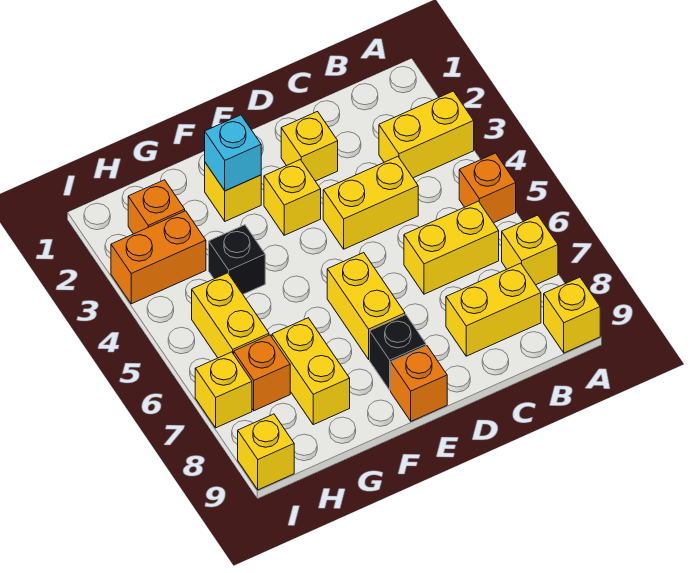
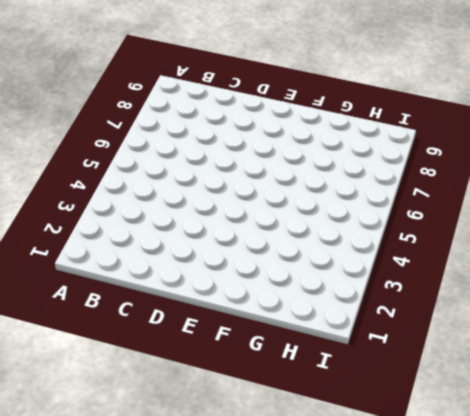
none -> yellow 1x2 brick [379,91,474,178]
none -> orange 1x1 brick [459,153,516,223]
none -> yellow 1x1 brick [502,215,558,285]

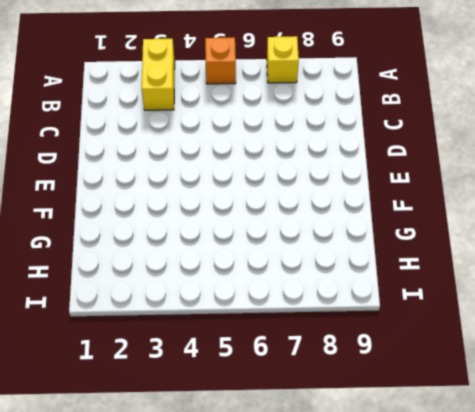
none -> yellow 1x1 brick [544,277,600,353]
none -> yellow 1x2 brick [404,201,499,294]
none -> yellow 1x2 brick [446,263,541,356]

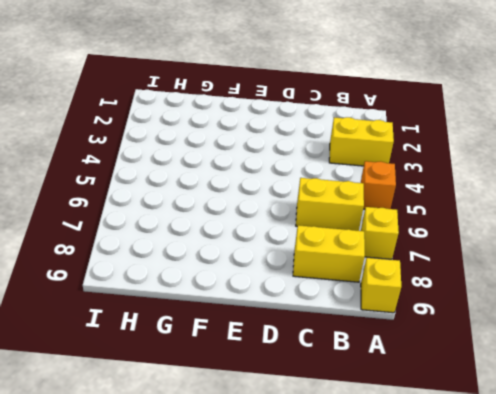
none -> yellow 1x2 brick [323,156,418,249]
none -> yellow 1x1 brick [281,112,338,181]
none -> yellow 1x1 brick [264,160,321,235]

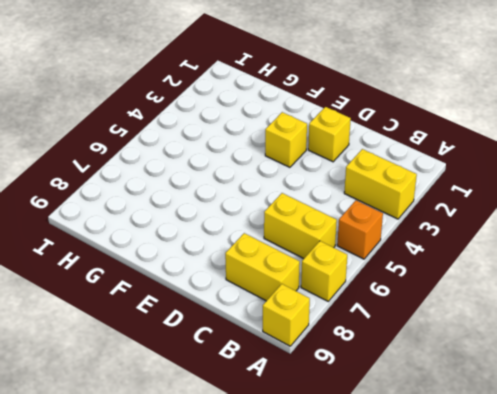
none -> yellow 1x2 brick [323,156,418,249]
none -> yellow 1x2 brick [327,253,405,359]
none -> black 1x1 brick [370,315,426,390]

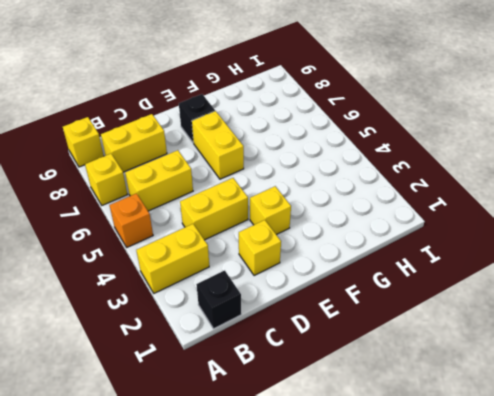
black 1x1 brick [196,270,241,329] -> black 1x1 brick moved to [209,225,265,294]
none -> orange 1x1 brick [391,346,447,421]
none -> yellow 1x1 brick [205,163,261,221]
none -> yellow 1x2 brick [272,318,350,425]

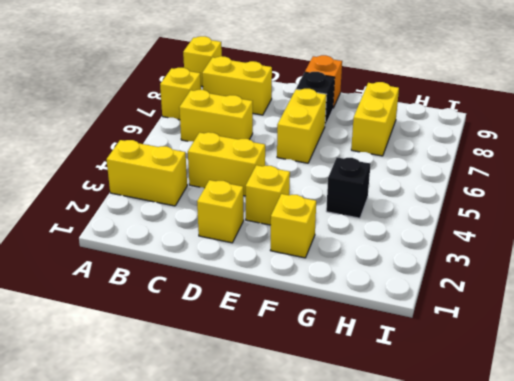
none -> orange 1x1 brick [459,153,516,223]
none -> orange 1x1 brick [128,180,185,234]
none -> orange 1x2 brick [111,211,206,304]

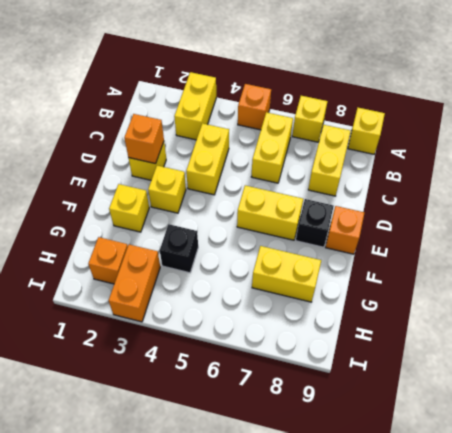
orange 1x1 brick [124,114,164,164] -> orange 1x1 brick moved to [234,335,290,411]
none -> yellow 1x2 brick [192,273,269,358]
none -> yellow 1x1 brick [195,352,252,428]
none -> yellow 1x1 brick [238,414,294,490]

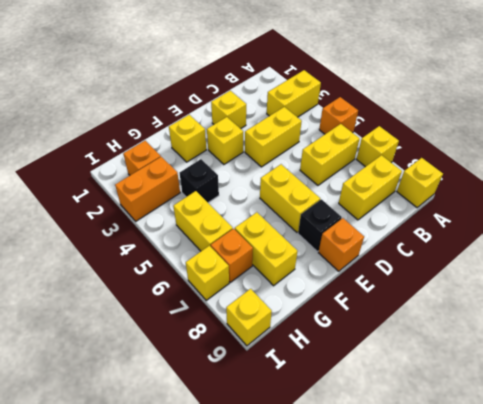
none -> cyan 1x1 brick [205,115,261,191]

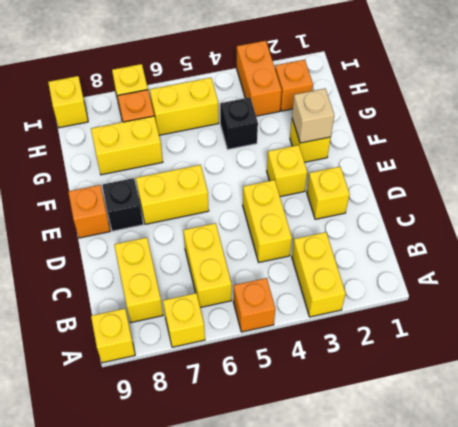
tan 1x1 brick [292,89,334,143] -> cyan 1x1 brick [205,115,261,191]

